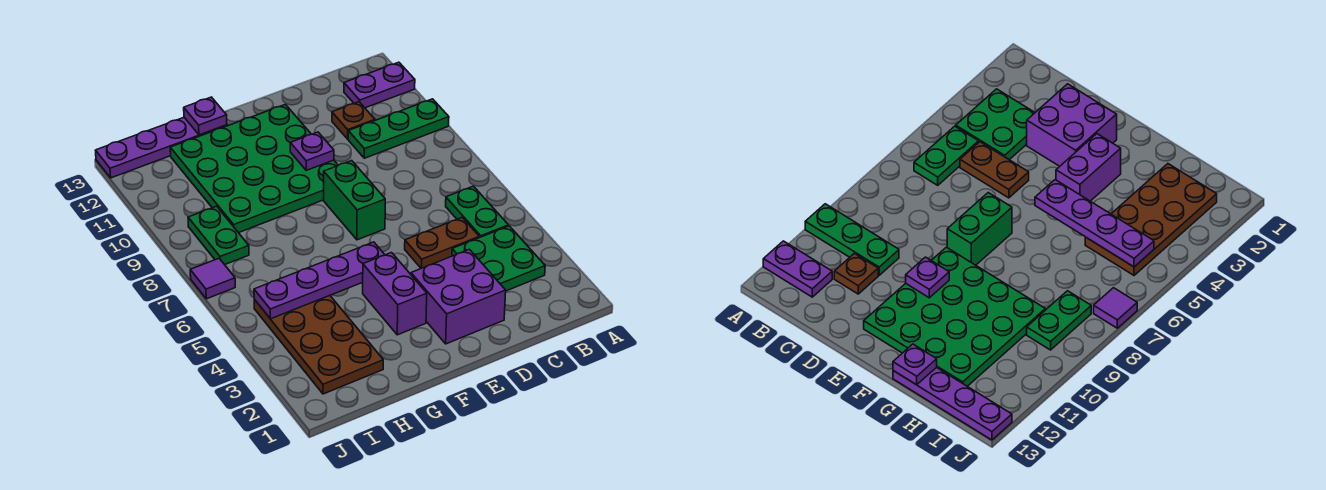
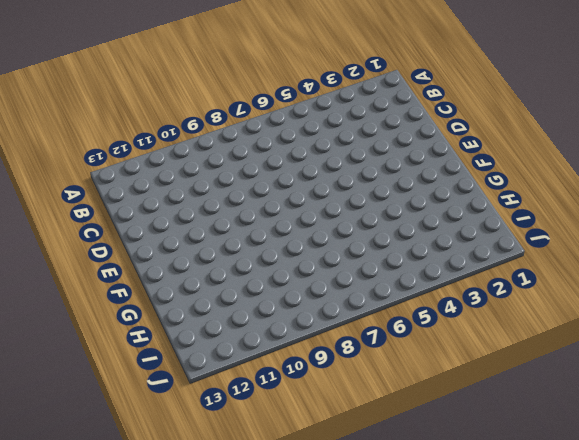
none -> green 1x3 plate [348,99,449,158]
none -> purple 1x2 plate [344,62,415,108]
none -> green 2x2 plate [452,226,545,291]

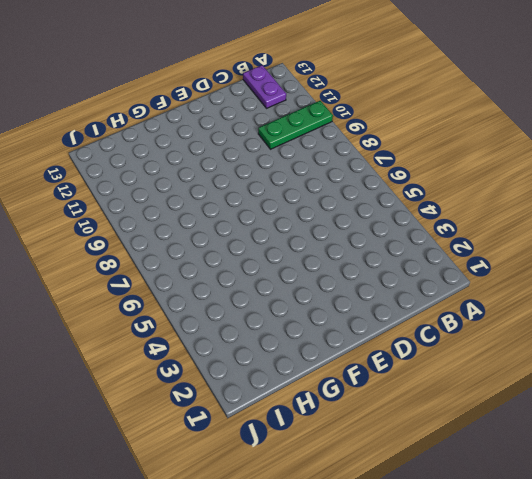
purple 1x2 plate [243,65,286,108] -> purple 1x2 plate turned to [344,62,415,108]
none -> green 2x2 plate [452,226,545,291]
none -> green 1x2 plate [446,186,508,238]
none -> brown 1x2 plate [405,218,479,268]

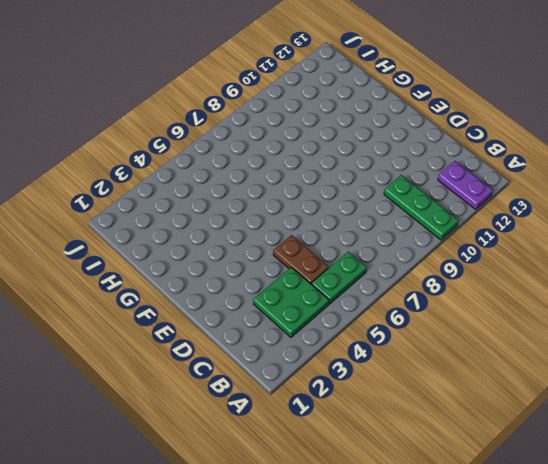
none -> brown 1x1 plate [332,102,375,139]
none -> purple 2x2 brick [411,249,506,344]
none -> green 1x2 brick [324,161,385,240]

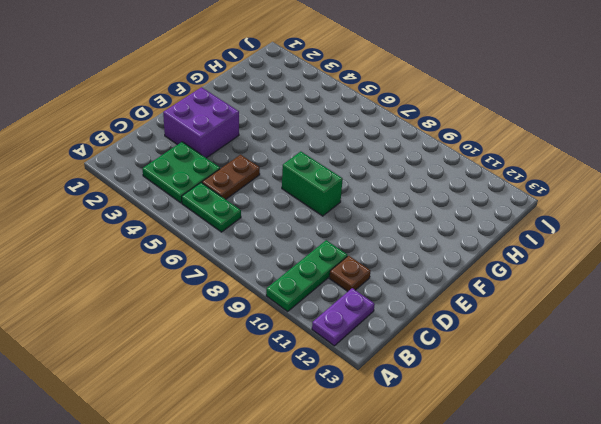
none -> green 4x4 plate [170,104,338,233]
none -> purple 1x2 brick [363,253,427,335]
none -> purple 1x4 plate [95,118,227,178]

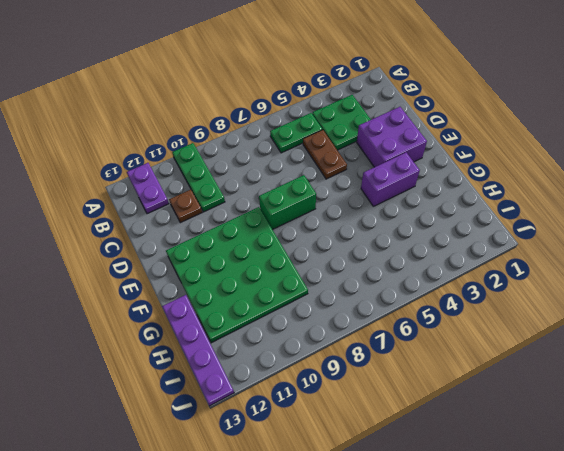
none -> brown 2x4 plate [254,296,383,394]
none -> green 1x2 plate [188,206,249,265]
none -> purple 1x1 tile [190,258,235,299]

